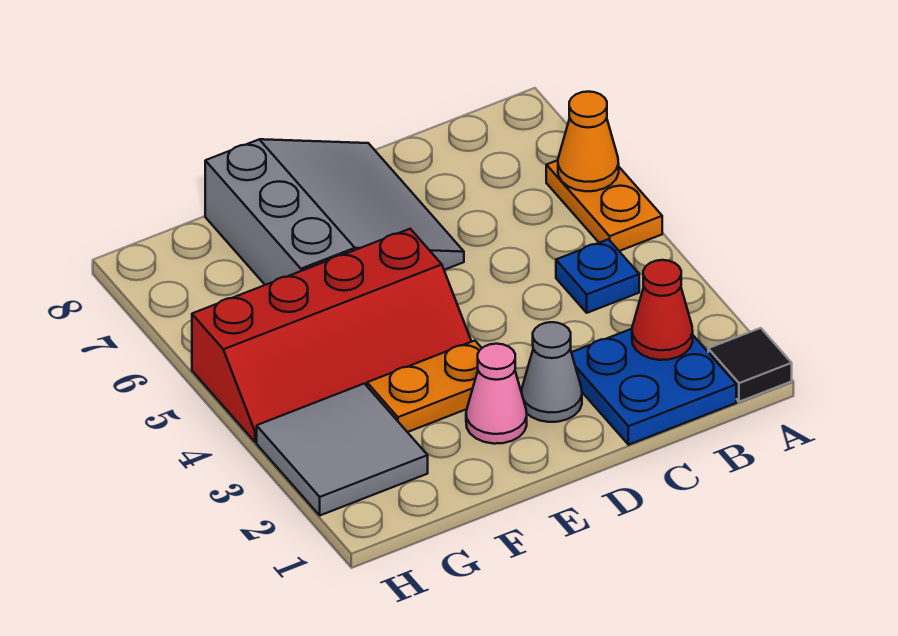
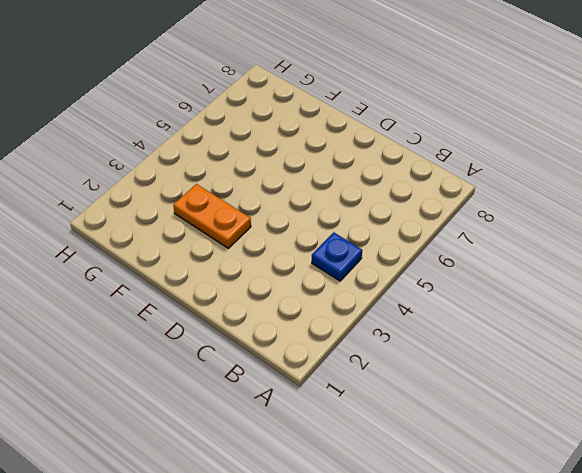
none -> black 1x1 tile [708,328,792,402]
none -> orange 1x2 plate [546,160,662,251]
none -> blue 2x2 plate [571,329,736,445]

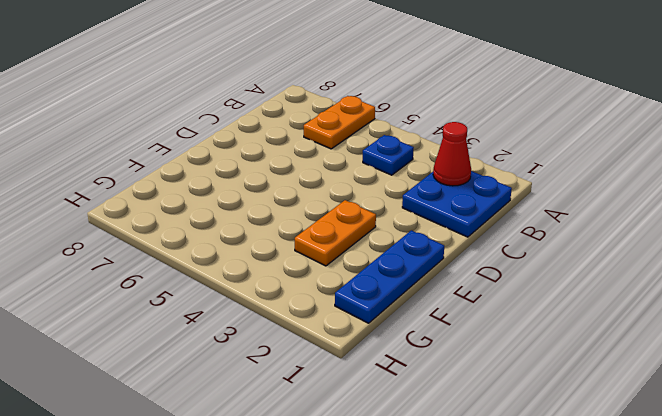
orange 1x2 plate [304,96,375,149] -> orange 1x2 plate turned to [546,160,662,251]
blue 1x3 plate [335,230,444,323] -> none
none -> black 1x1 tile [708,328,792,402]
none -> grey 1x1 cone [521,322,582,422]
none -> grey 3x3 slope [205,139,464,285]

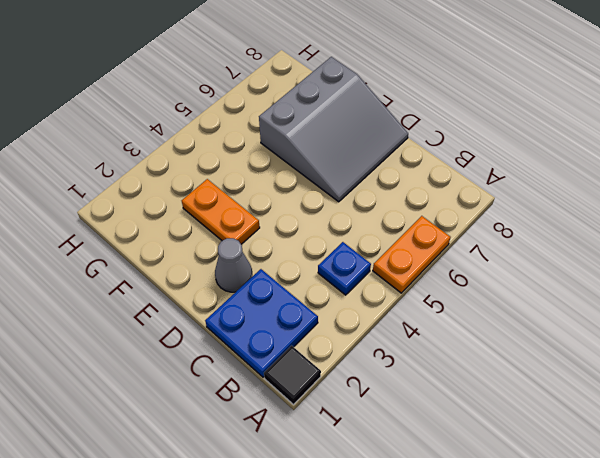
none -> pink 1x1 cone [466,344,527,444]
none -> red 2x4 slope [192,229,471,442]
none -> grey 2x2 tile [257,384,428,515]

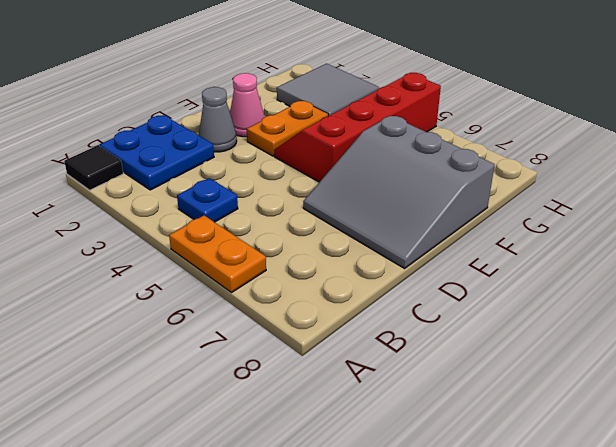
none -> orange 1x1 cone [558,92,619,191]
none -> red 1x1 cone [632,260,693,360]

